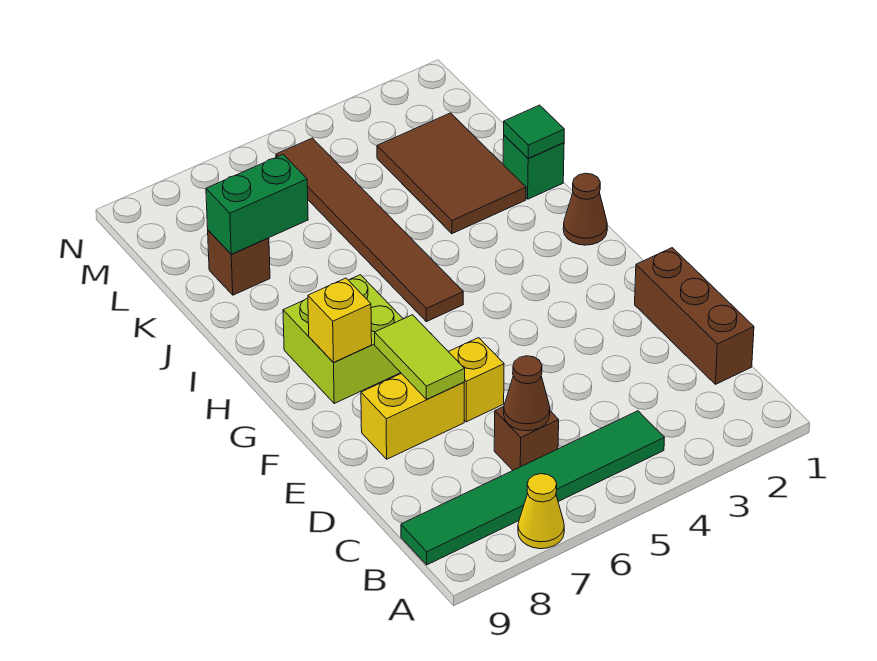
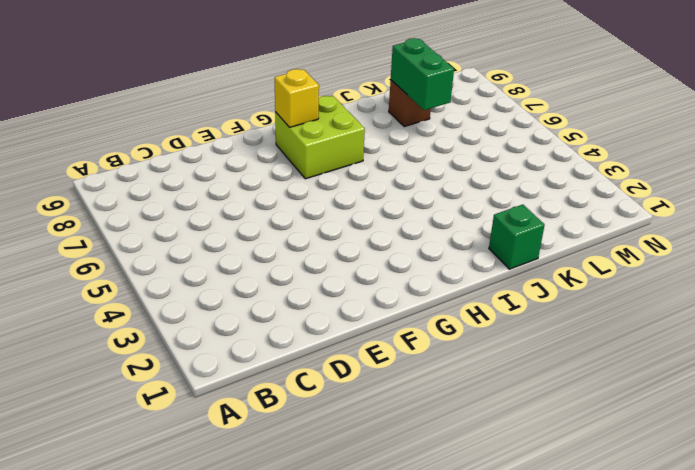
none -> yellow 1x1 cone [518,474,564,549]
none -> green 1x6 tile [401,411,664,565]
none -> brown 1x3 brick [635,248,754,384]

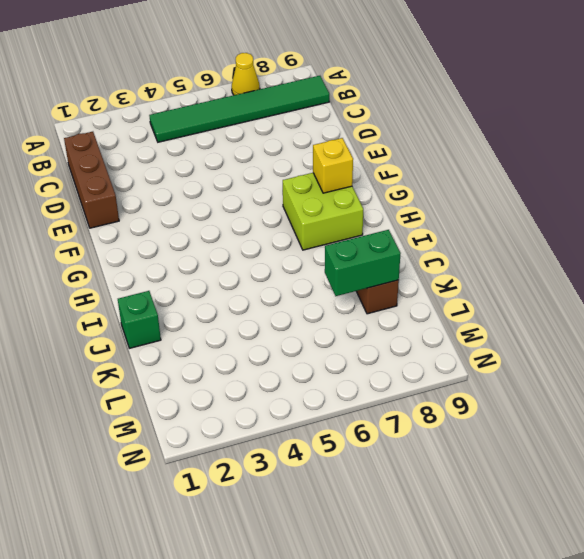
none -> brown 1x1 brick [494,407,559,470]
none -> yellow 1x1 brick [448,338,504,422]
none -> yellow 1x2 brick [361,374,464,459]

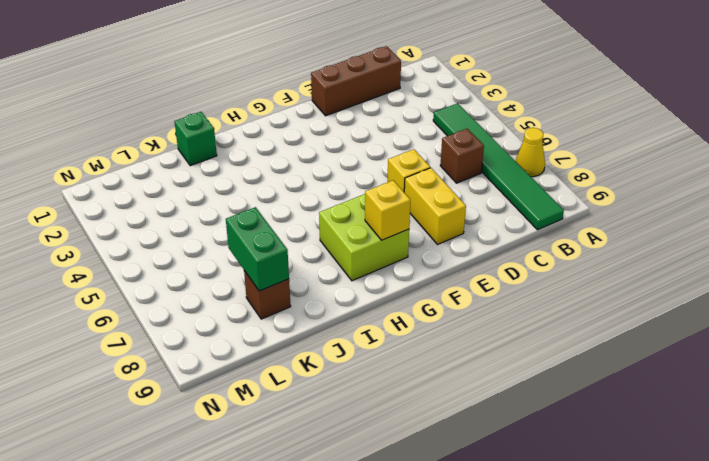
none -> brown 1x1 cone [563,173,607,245]
none -> brown 1x6 tile [276,138,463,322]
none -> brown 2x3 tile [377,113,526,234]

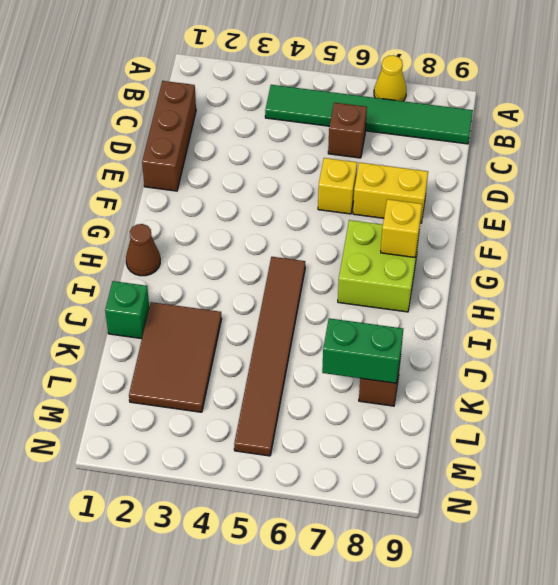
none -> brown 1x1 cone [504,356,550,431]
none -> lime 1x2 tile [375,315,465,399]
none -> green 1x1 tile [504,105,564,158]

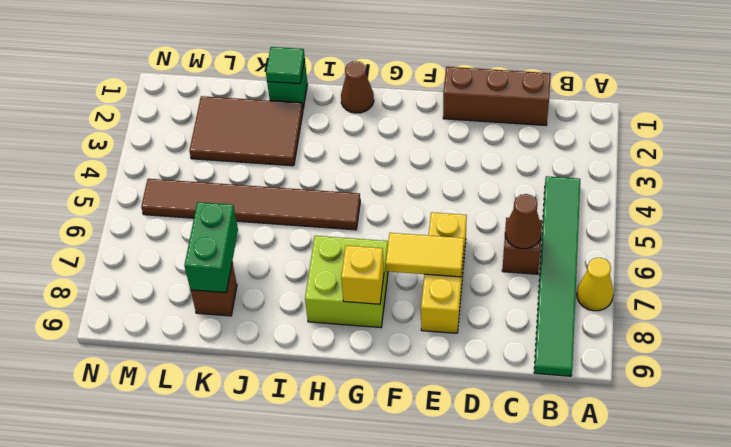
yellow 1x2 tile [386,233,464,277] -> lime 1x2 tile [375,315,465,399]

